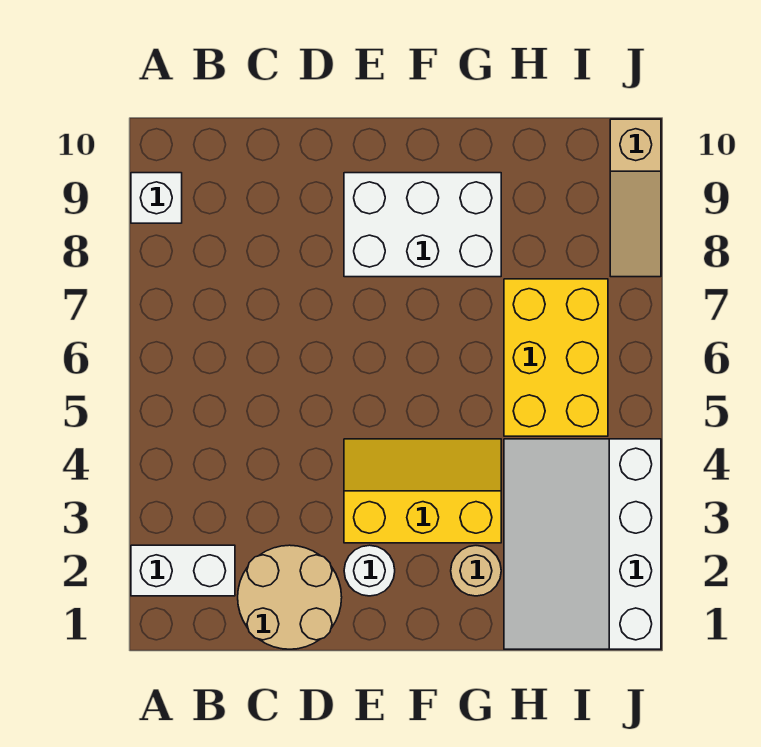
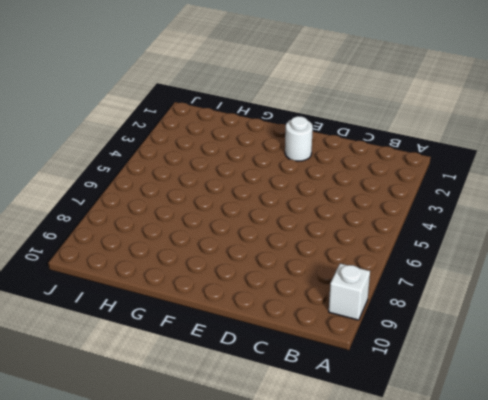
none -> white 1x2 brick [131,545,235,596]
none -> tan 2x2 round brick [238,545,342,649]

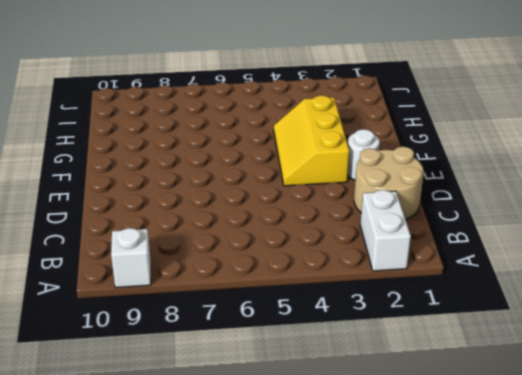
none -> white 2x3 brick [344,173,501,277]
none -> tan 1x1 round brick [451,546,501,596]

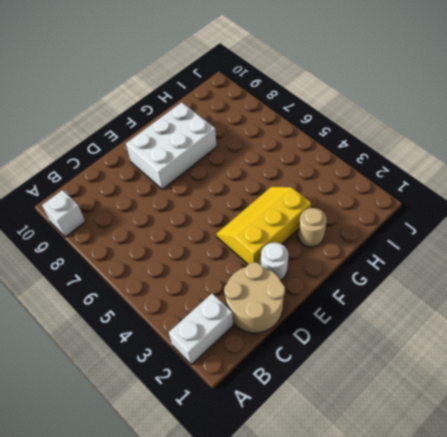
none -> white 3x4 slope [504,439,661,649]
none -> yellow 2x3 brick [504,279,608,436]

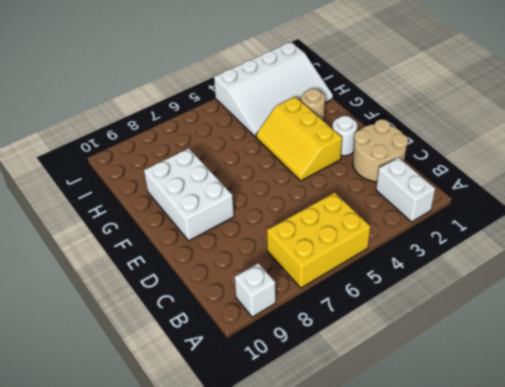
yellow 2x3 brick [267,193,370,288] -> yellow 2x3 brick moved to [504,279,608,436]
none -> tan 1x3 slope [610,119,661,277]

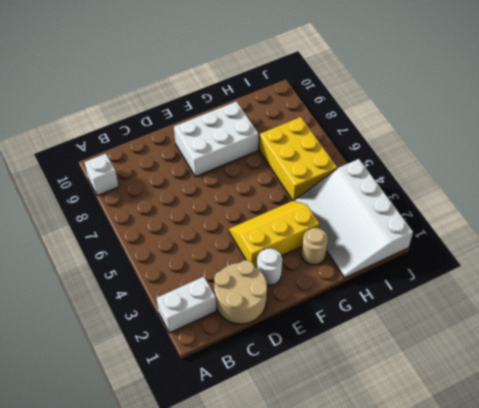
none -> tan 1x3 slope [610,119,661,277]

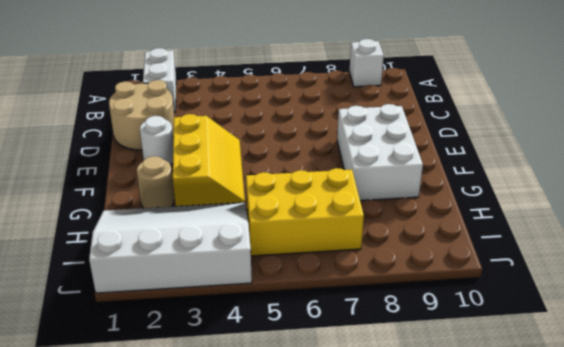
none -> tan 1x3 slope [610,119,661,277]

